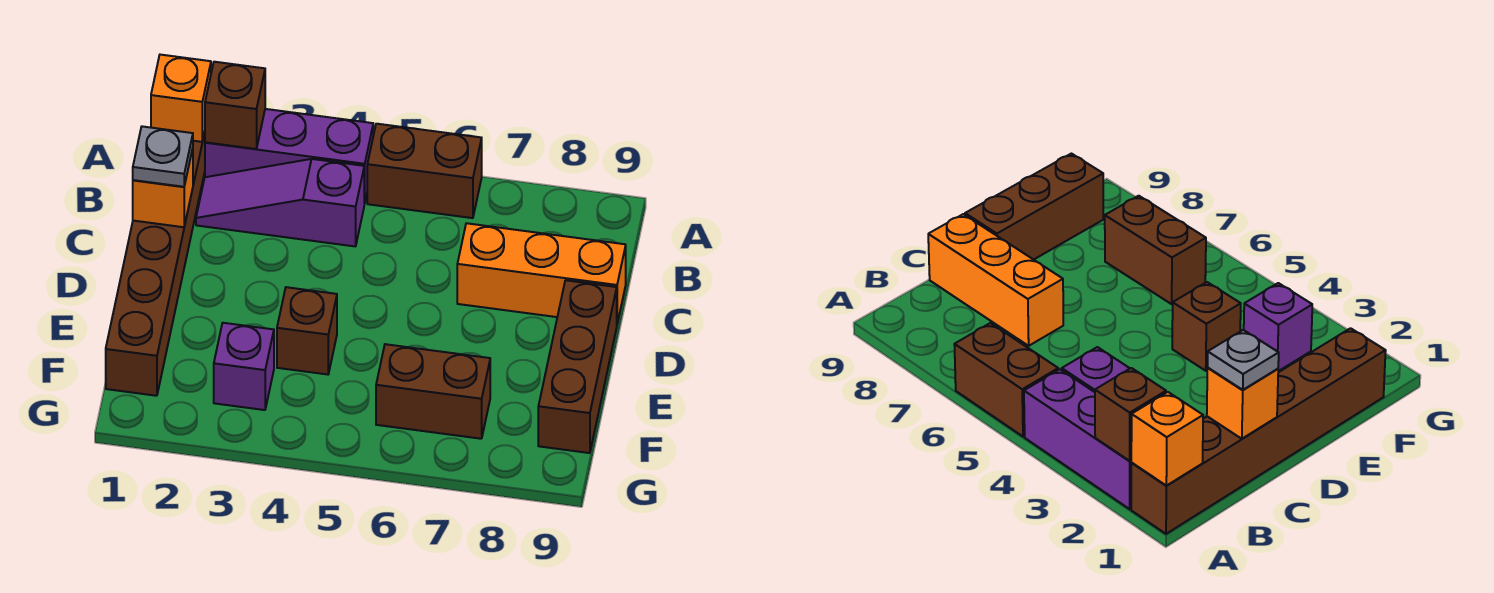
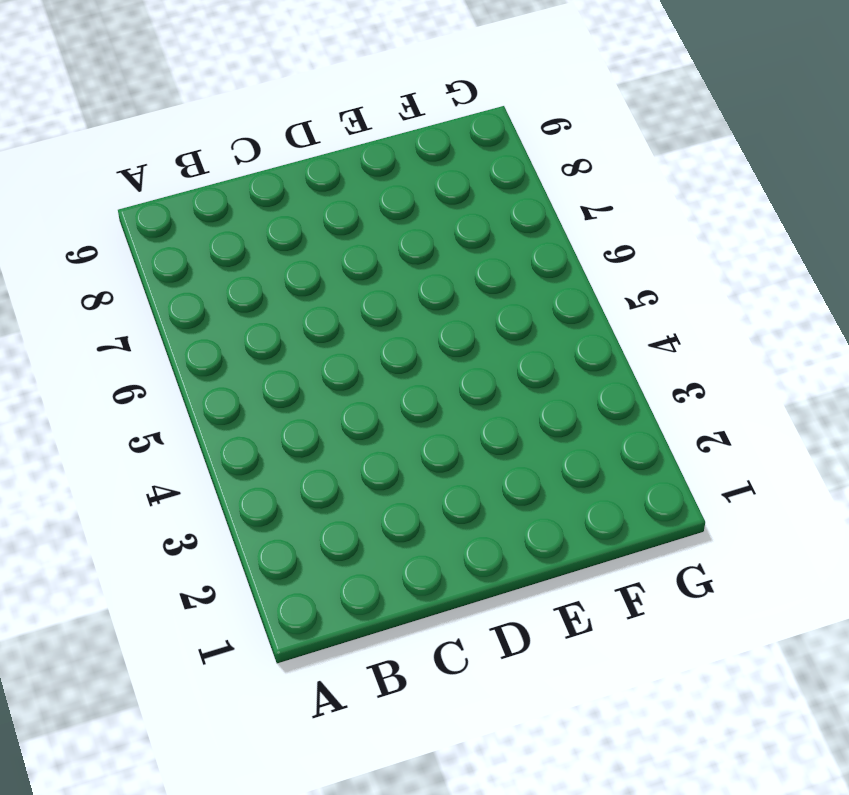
none -> brown 1x6 brick [106,132,205,396]
none -> purple 1x3 brick [205,109,373,204]
none -> brown 1x2 brick [367,124,482,218]

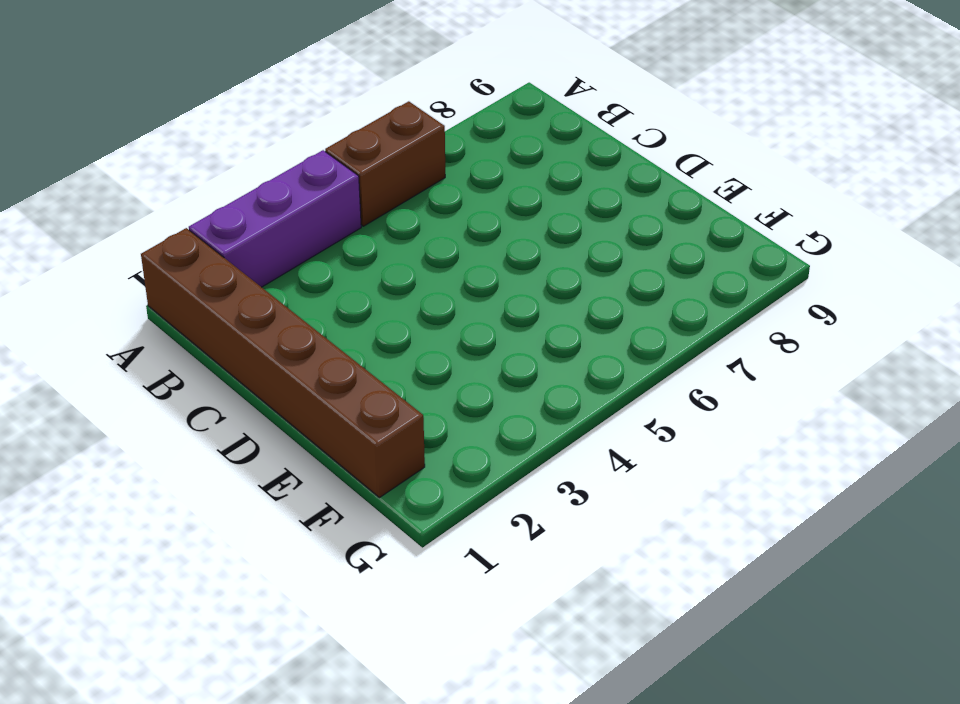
none -> purple 1x3 slope [196,159,364,246]
none -> orange 1x3 brick [457,223,626,323]
none -> brown 1x3 brick [538,280,617,453]

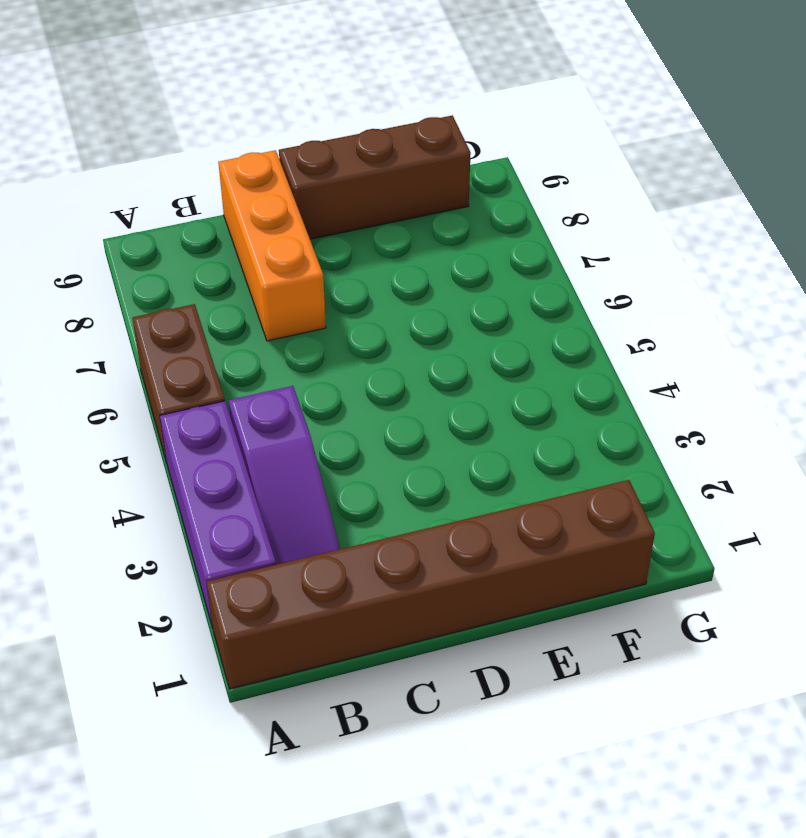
none -> brown 1x1 brick [277,287,337,375]
none -> purple 1x1 brick [214,323,274,410]
none -> brown 1x2 brick [376,344,490,439]

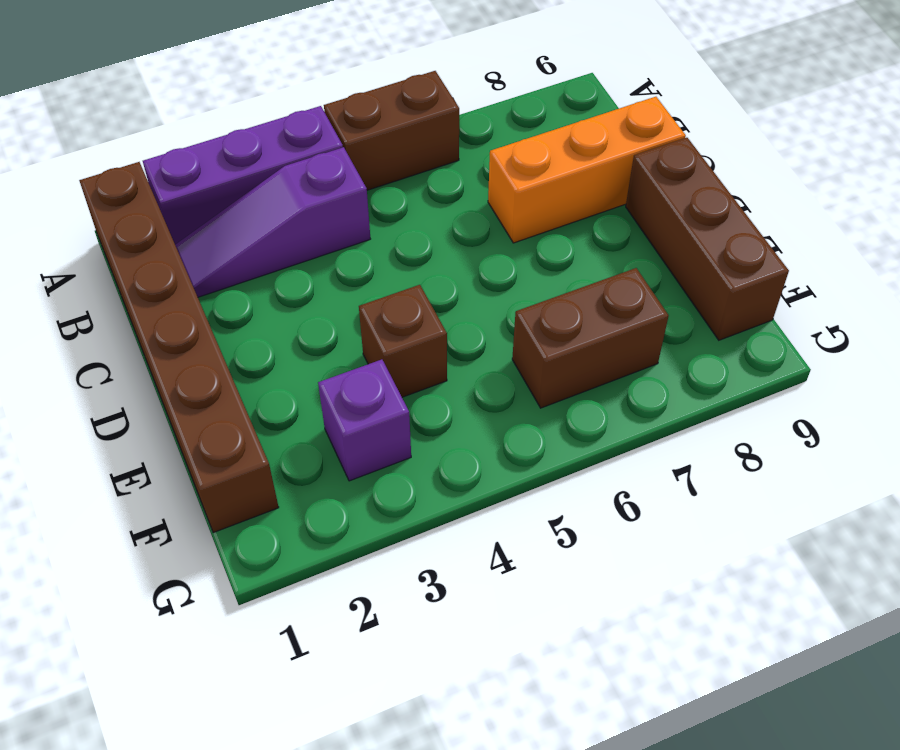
none -> orange 1x1 brick [151,55,211,142]
none -> brown 1x1 brick [205,62,265,149]
none -> orange 1x1 brick [133,148,193,227]

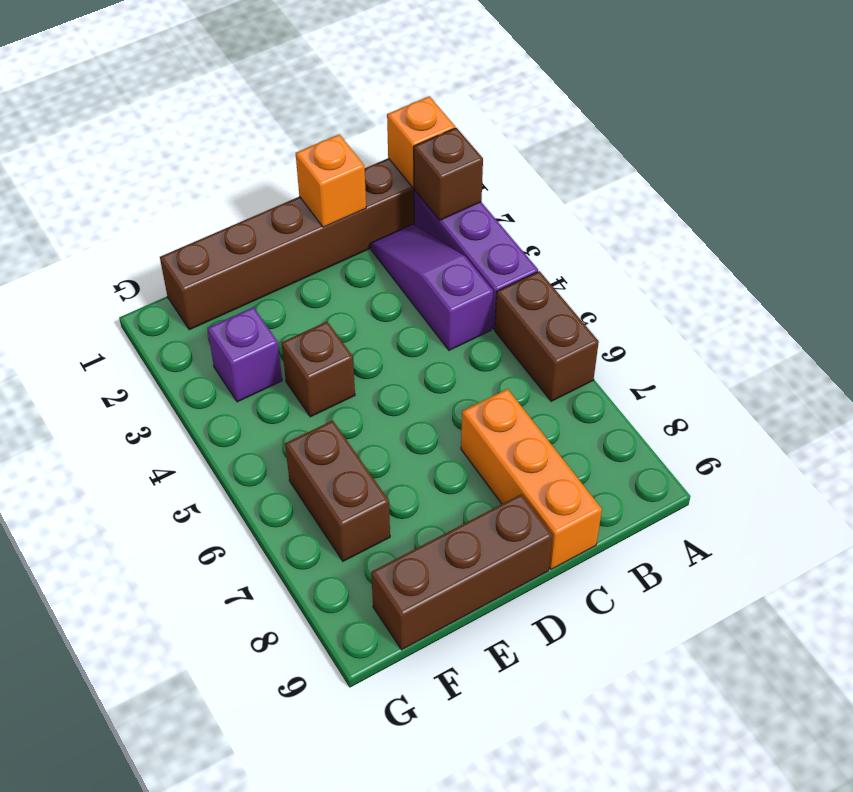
none -> grey 1x1 plate [133,126,193,187]

